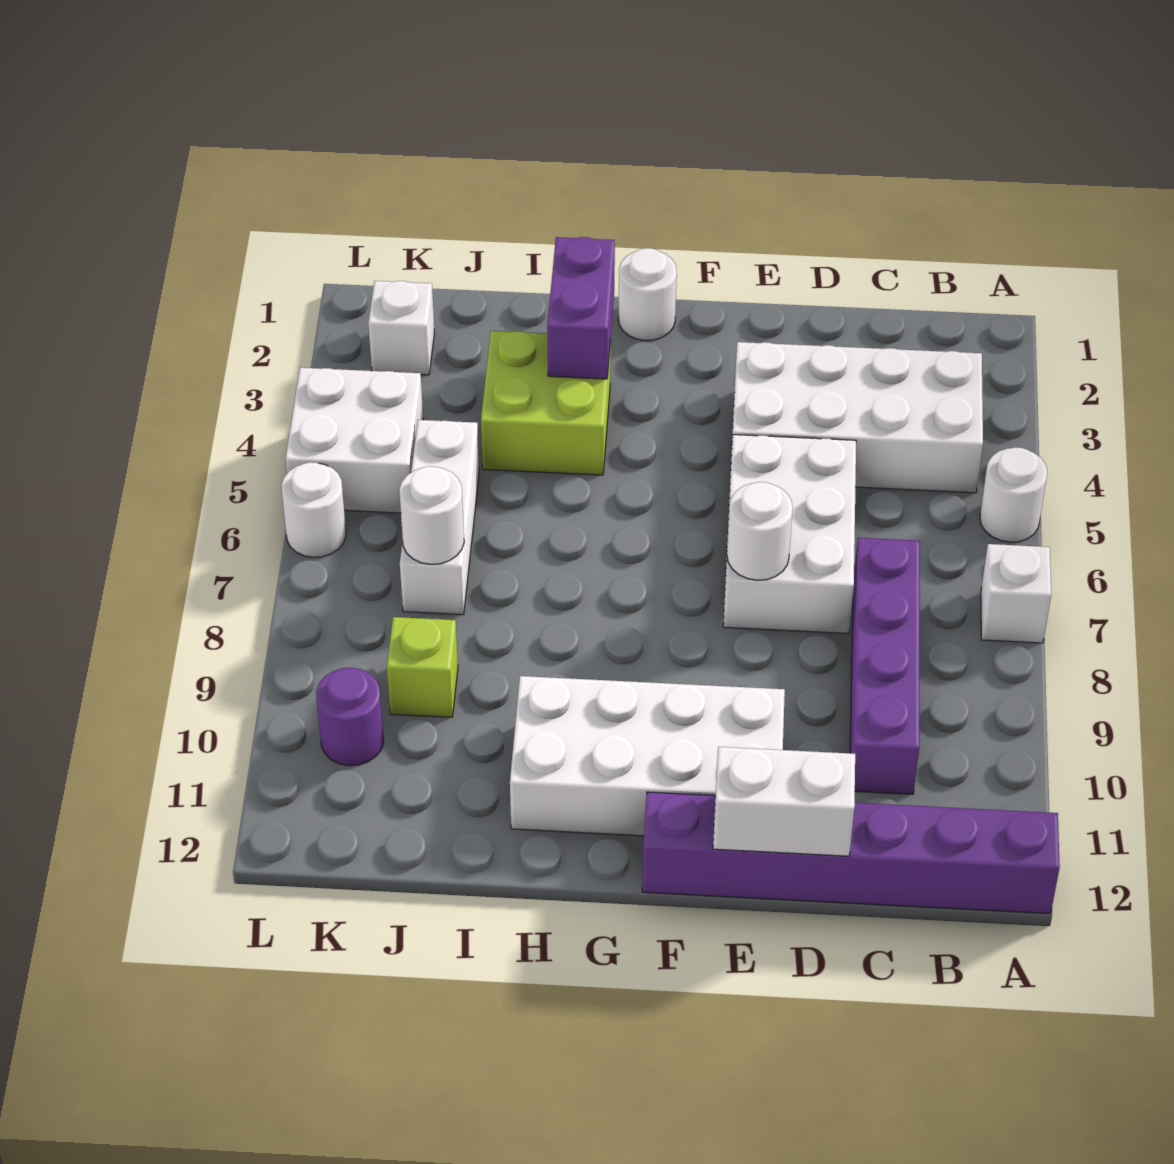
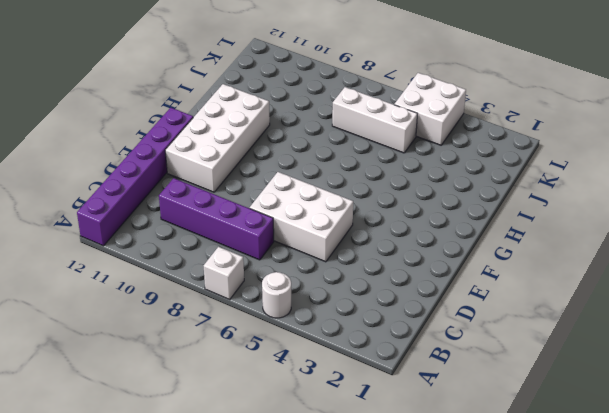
none -> white 2x4 brick [731,342,983,493]
none -> white 1x1 round brick [618,248,677,341]
none -> lime 2x2 brick [481,331,611,475]

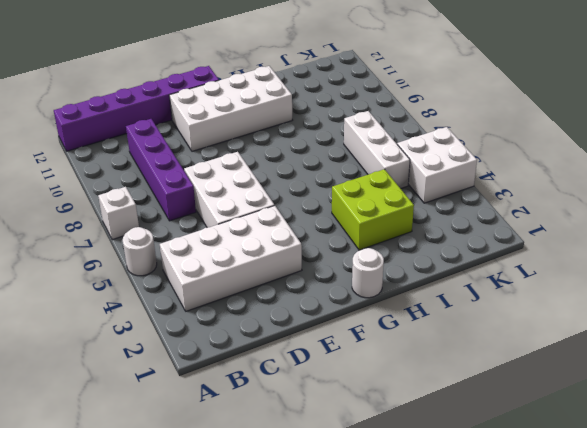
none -> lime 1x1 brick [387,617,458,717]
none -> white 1x1 brick [368,281,434,375]
none -> purple 1x1 round brick [316,668,384,766]

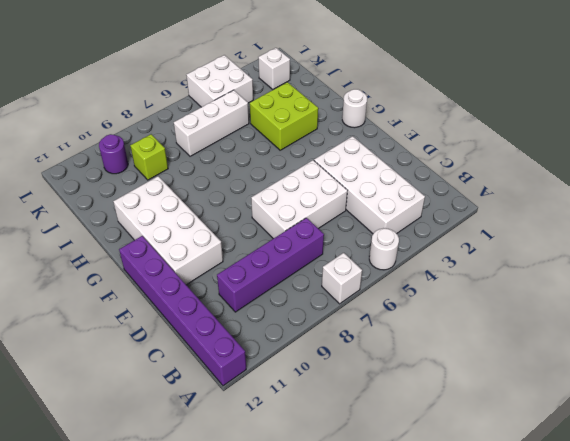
none -> white 1x1 round brick [281,462,346,557]
none -> white 1x2 brick [713,747,855,856]
none -> white 1x1 round brick [727,482,793,580]

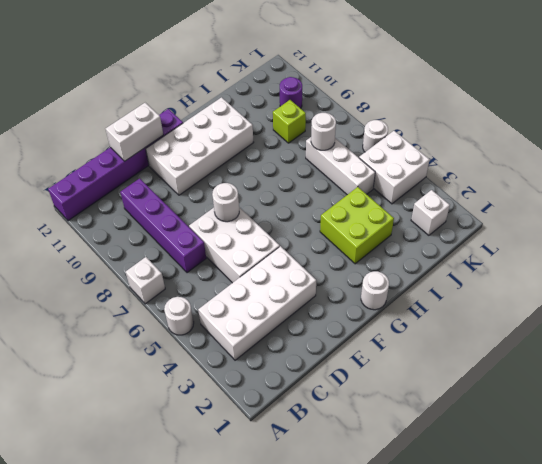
none -> purple 1x2 brick [547,237,615,379]

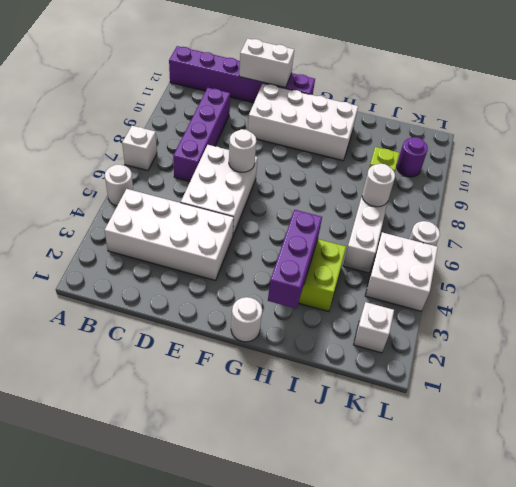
purple 1x3 brick [268,210,322,308] -> purple 1x2 brick [547,237,615,379]

